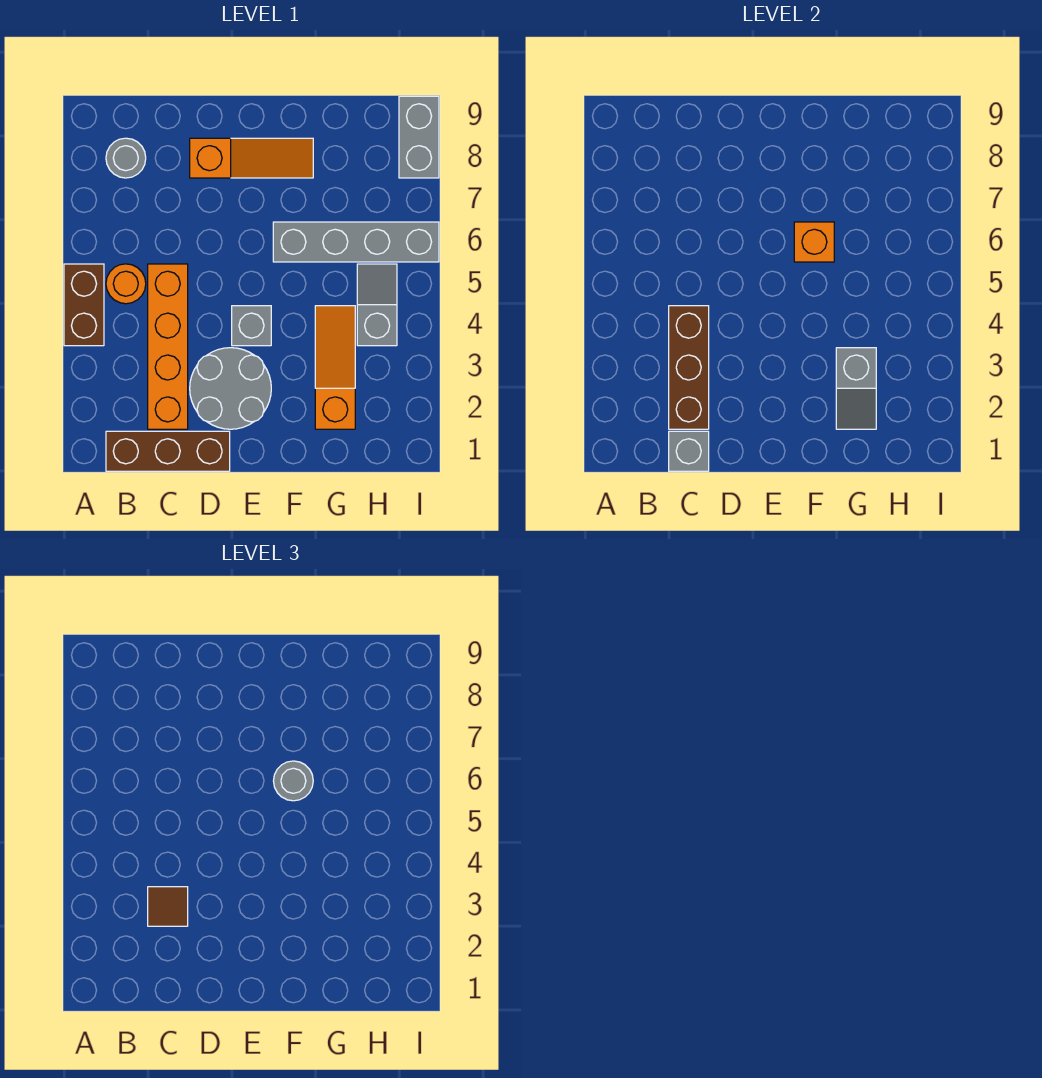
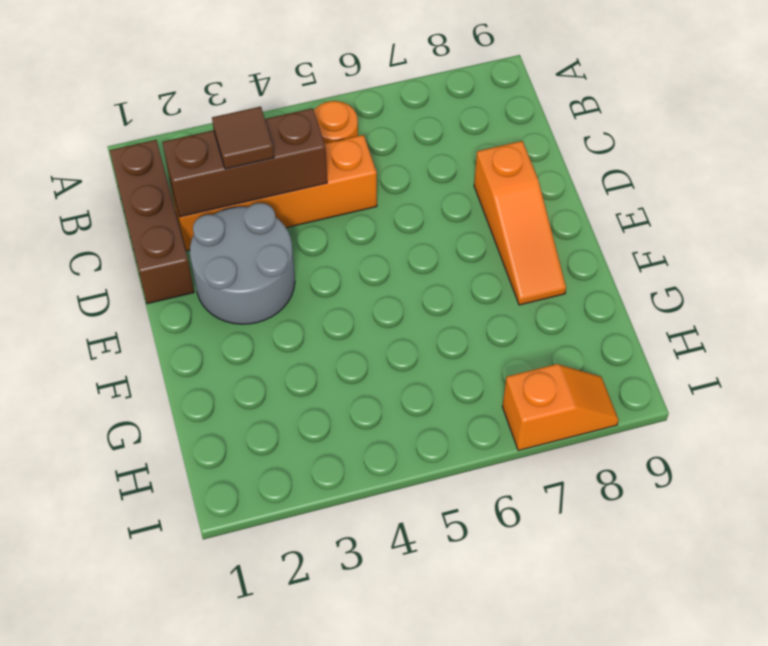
orange 1x2 slope [502,364,619,451] -> grey 1x2 brick [399,96,439,178]
none -> brown 1x2 brick [64,264,104,346]
none -> grey 1x1 round brick [106,138,146,178]
none -> grey 1x1 brick [232,306,271,346]

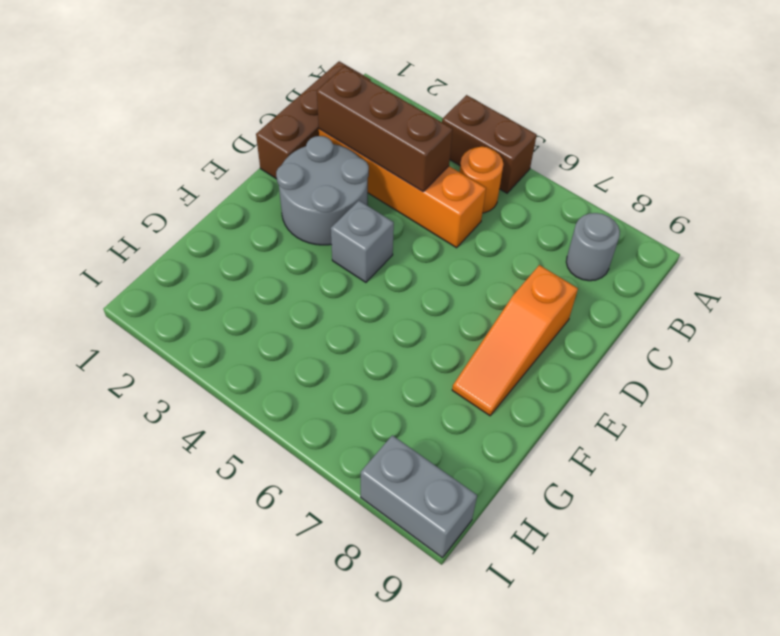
none -> grey 1x4 brick [273,222,439,262]
none -> orange 1x3 slope [315,306,355,429]
none -> grey 1x2 slope [357,264,397,346]

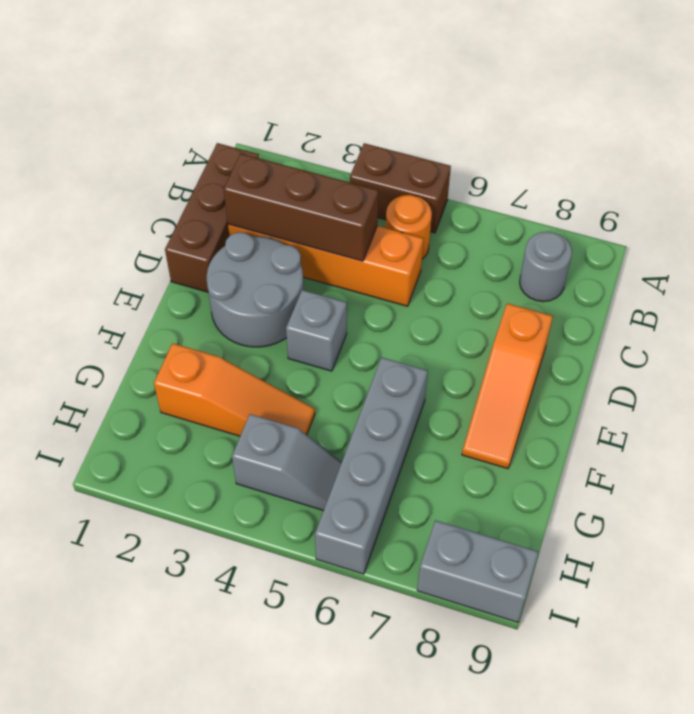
none -> grey 1x1 brick [669,431,709,471]
none -> orange 1x1 brick [794,222,834,262]
none -> grey 1x2 slope [836,348,876,429]

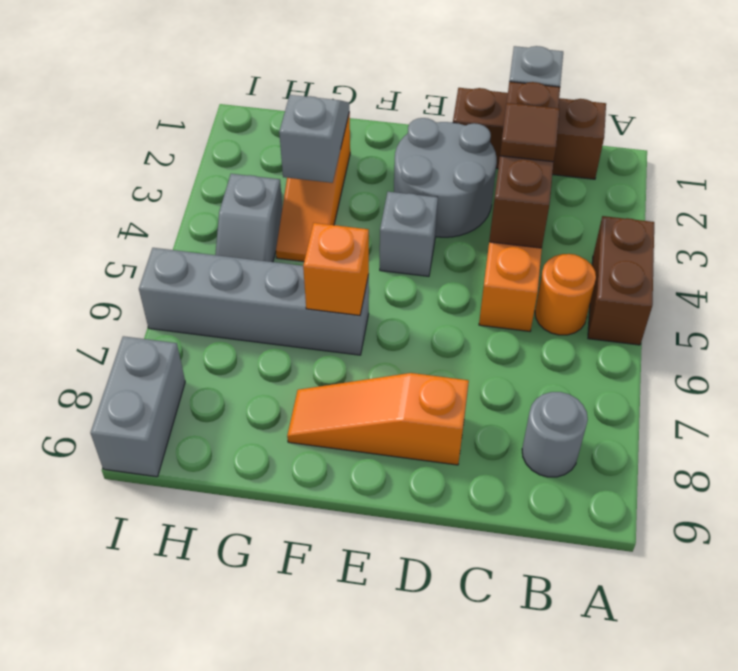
none -> grey 1x1 round brick [274,761,313,801]

